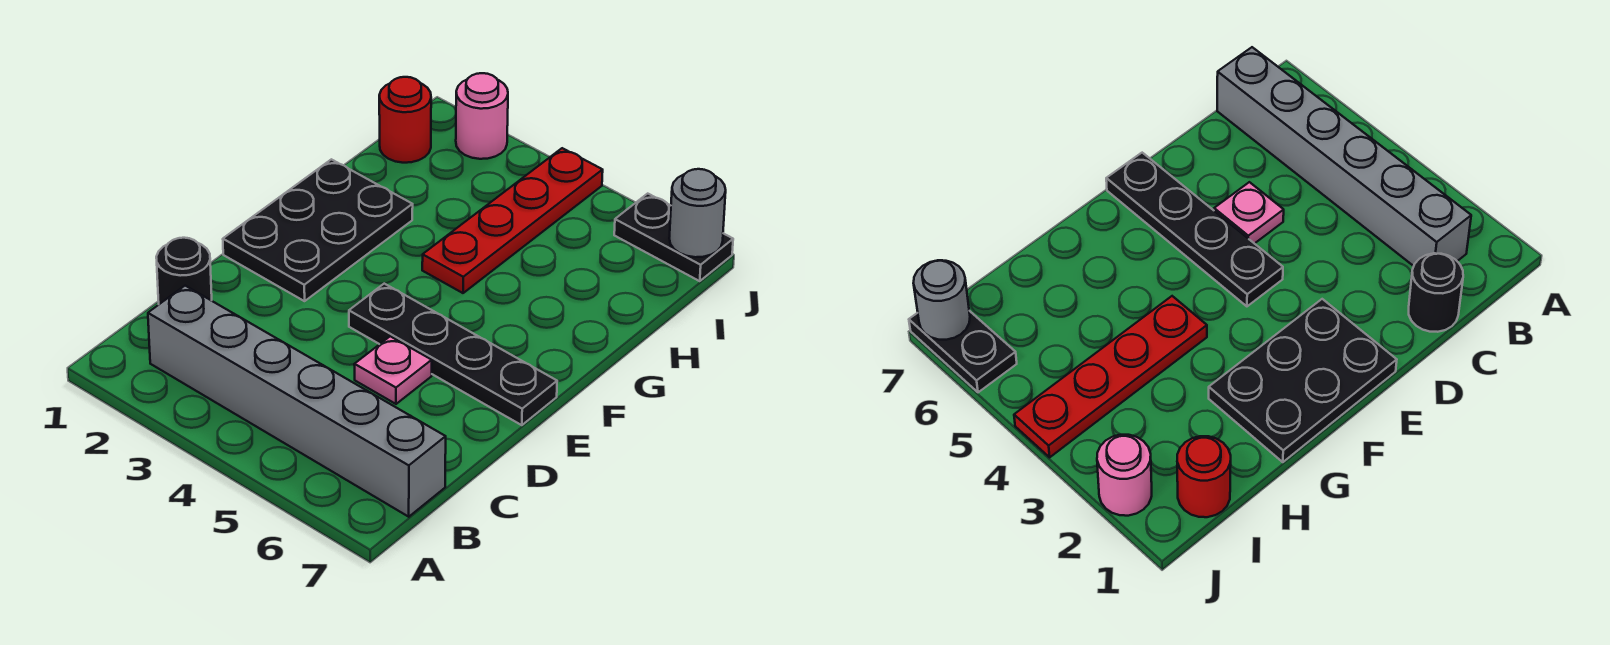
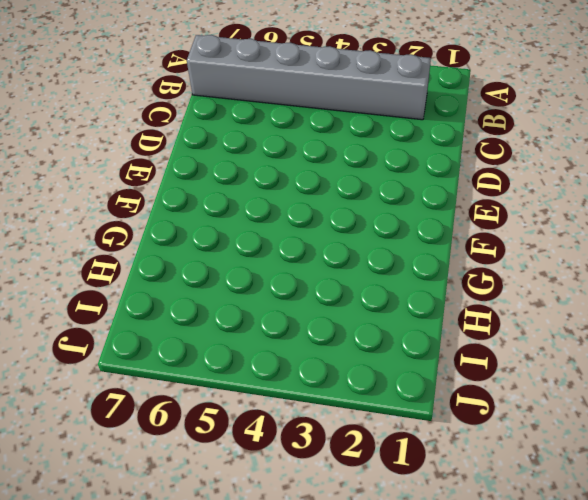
none -> black 1x1 round brick [156,238,212,304]
none -> pink 1x1 plate [354,336,432,404]

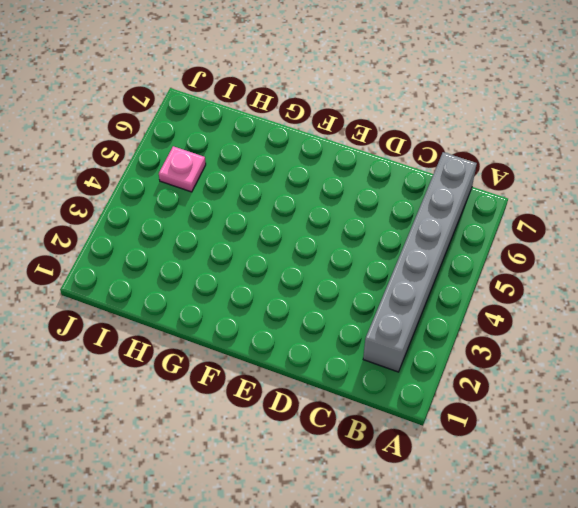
pink 1x1 plate [159,146,206,192] -> pink 1x1 plate moved to [354,336,432,404]
none -> black 1x1 round brick [156,238,212,304]
none -> black 2x3 plate [223,159,413,301]

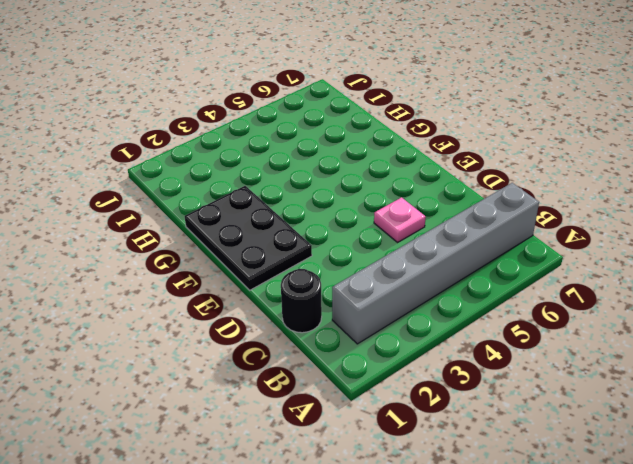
none -> black 1x4 plate [349,283,557,425]
none -> red 1x4 plate [422,148,603,293]

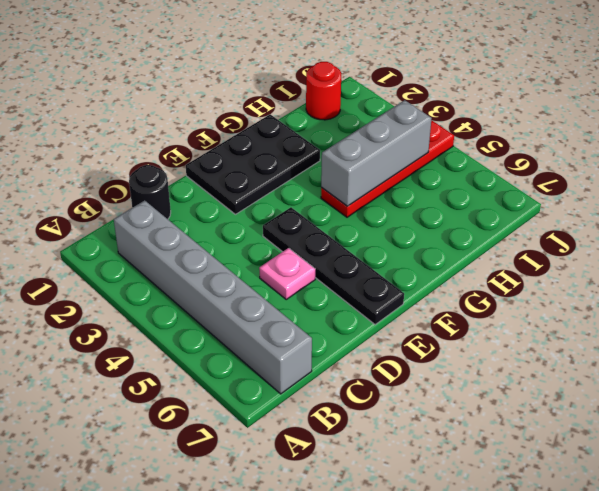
grey 1x3 brick [321,100,432,206] -> none
none -> pink 1x1 round brick [456,73,508,159]
none -> black 1x2 plate [614,194,733,281]

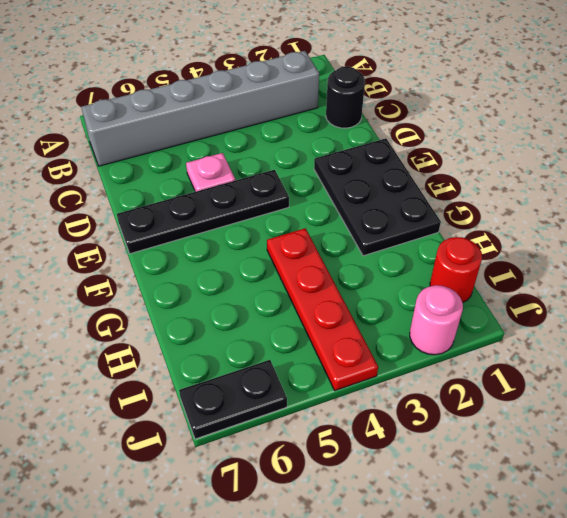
none -> grey 1x1 round brick [669,169,726,257]

